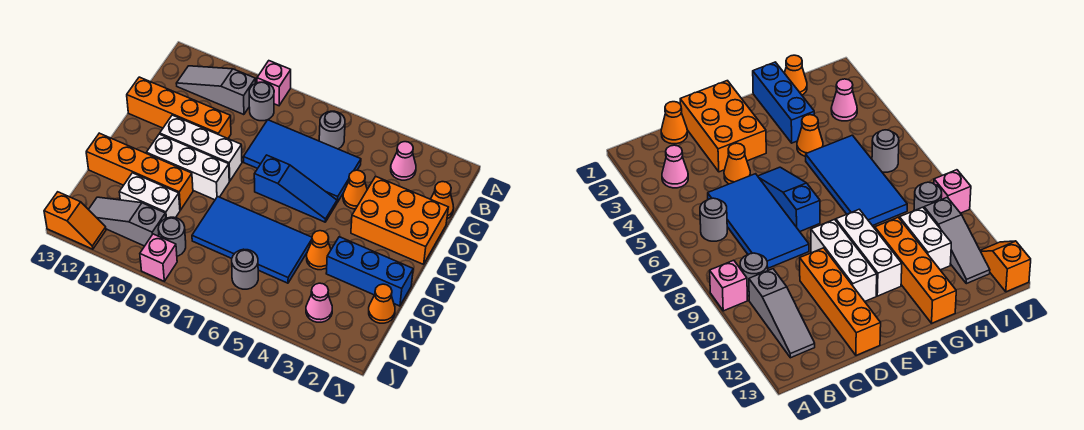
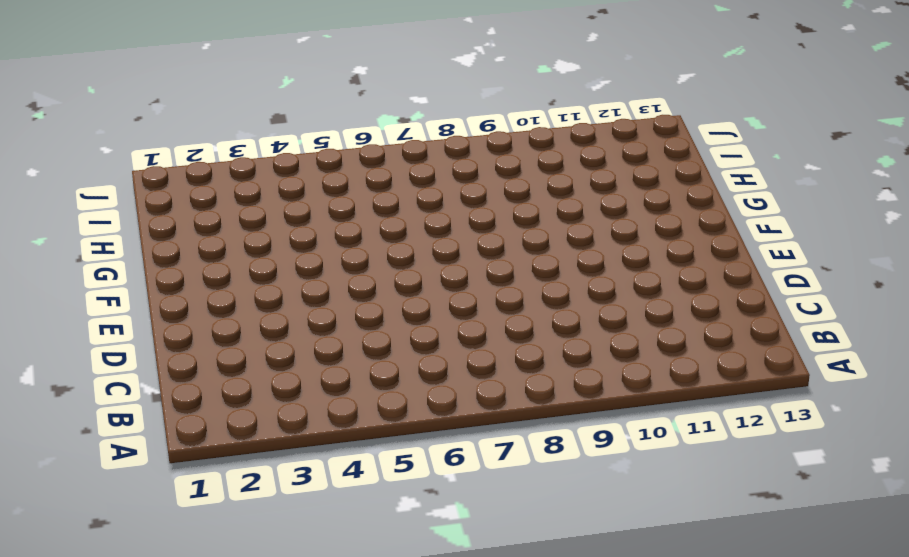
none -> pink 1x1 brick [257,61,291,106]
none -> pink 1x1 cone [391,142,416,180]
none -> grey 1x1 round brick [319,111,345,149]

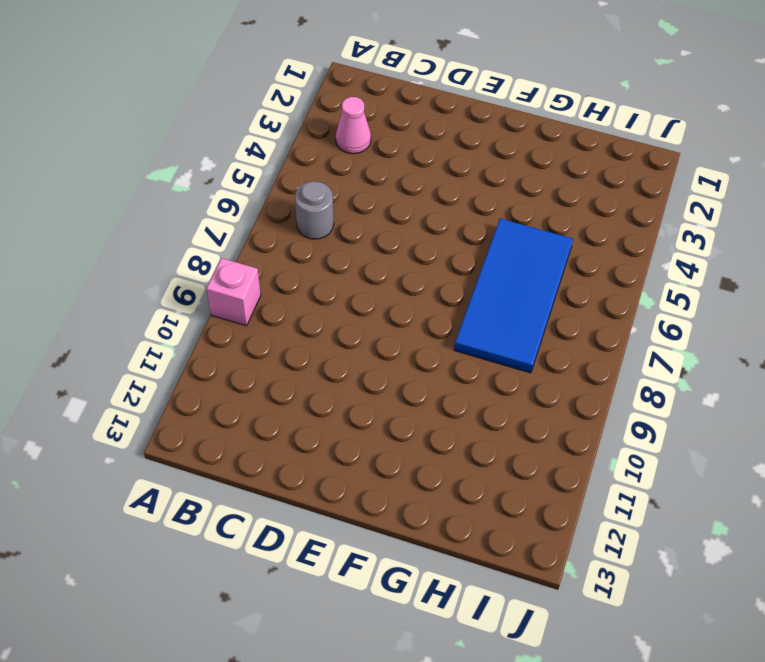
none -> grey 1x1 round brick [249,82,274,121]
none -> grey 1x3 slope [176,66,255,115]
none -> orange 1x1 cone [431,182,454,219]

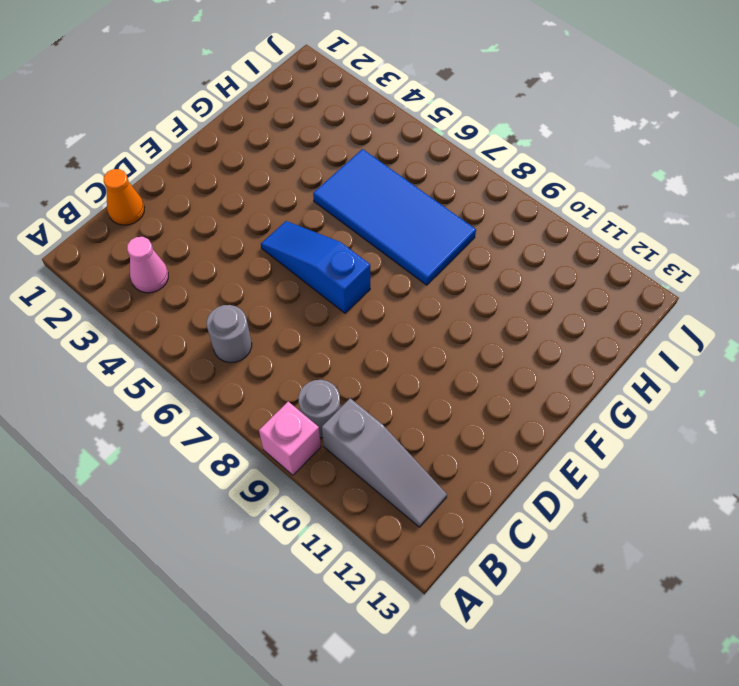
none -> blue 2x4 tile [243,120,361,202]
none -> orange 2x3 brick [351,176,448,264]
none -> orange 1x1 cone [343,170,367,209]

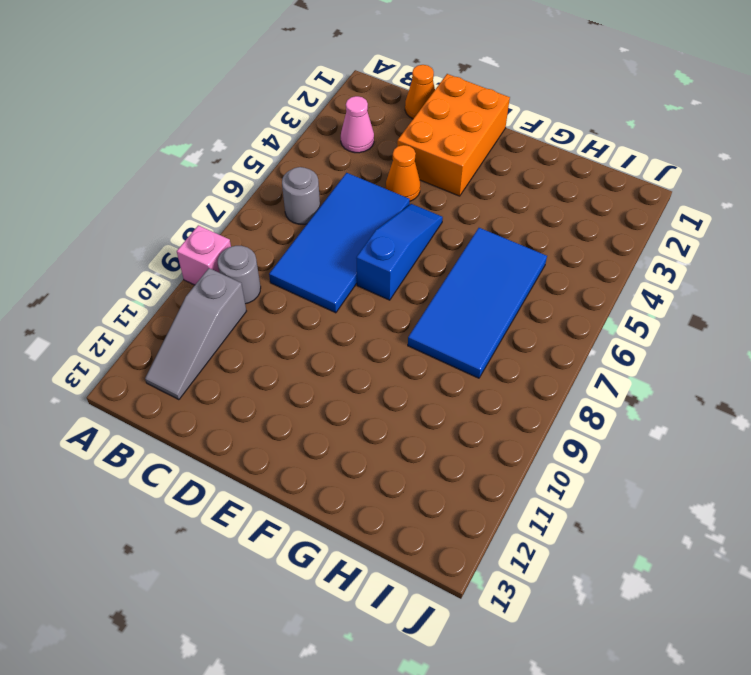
none -> orange 1x4 brick [127,77,231,138]
none -> white 1x3 brick [160,115,242,181]
none -> white 1x3 brick [146,134,229,200]

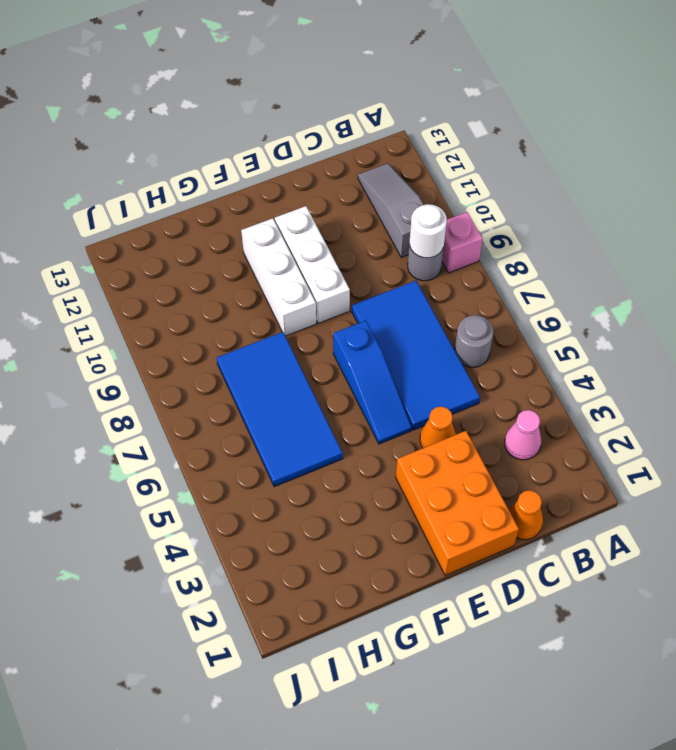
white 1x1 round brick [409,204,447,258] -> none
none -> orange 1x4 brick [127,77,231,138]
none -> blue 1x3 brick [326,237,413,306]
none -> orange 1x1 cone [307,231,331,270]

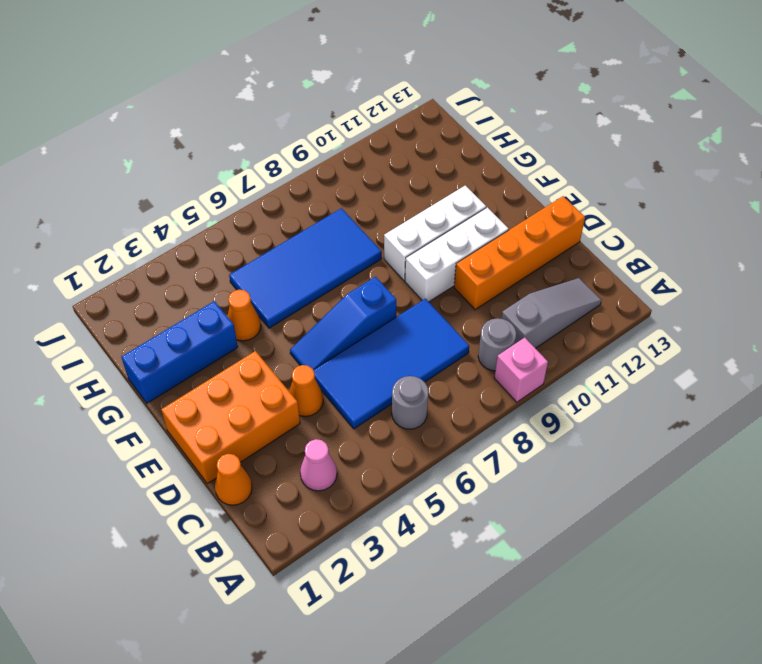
none -> orange 1x4 brick [86,133,193,210]
none -> orange 1x1 cone [369,284,395,323]
none -> white 1x2 brick [119,173,180,218]

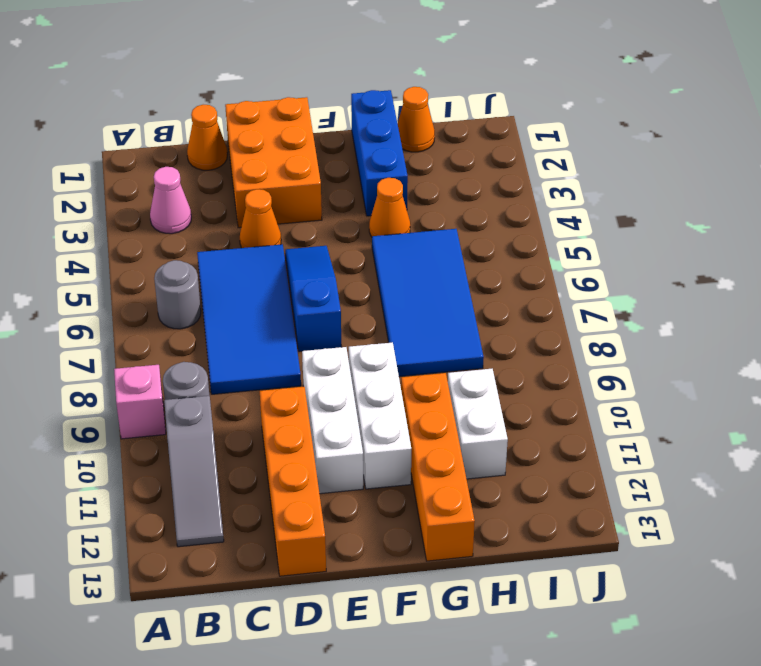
none -> pink 1x1 cone [306,283,332,322]
none -> grey 1x1 round brick [232,249,258,289]
none -> grey 1x1 round brick [158,217,186,256]

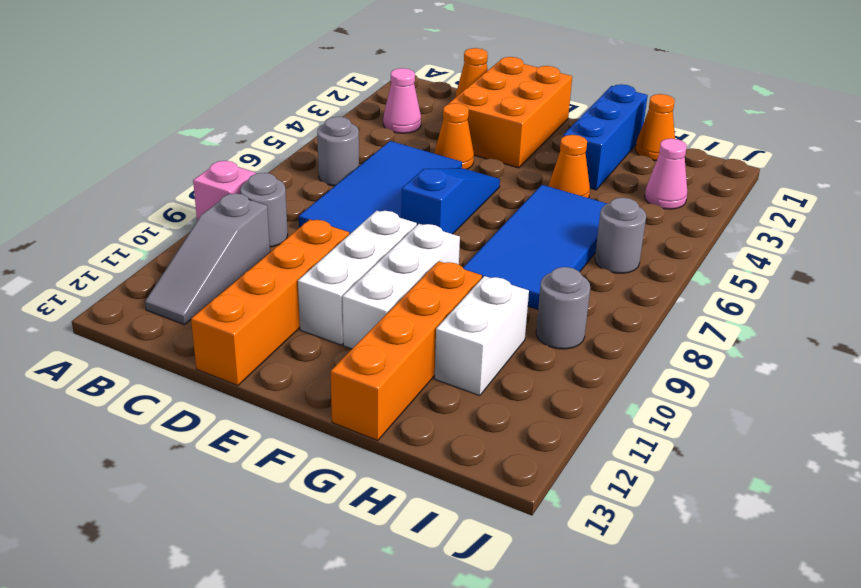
none -> grey 1x3 slope [88,197,166,246]
none -> pink 1x1 brick [140,234,177,281]
none -> orange 1x2 slope [44,192,106,249]

